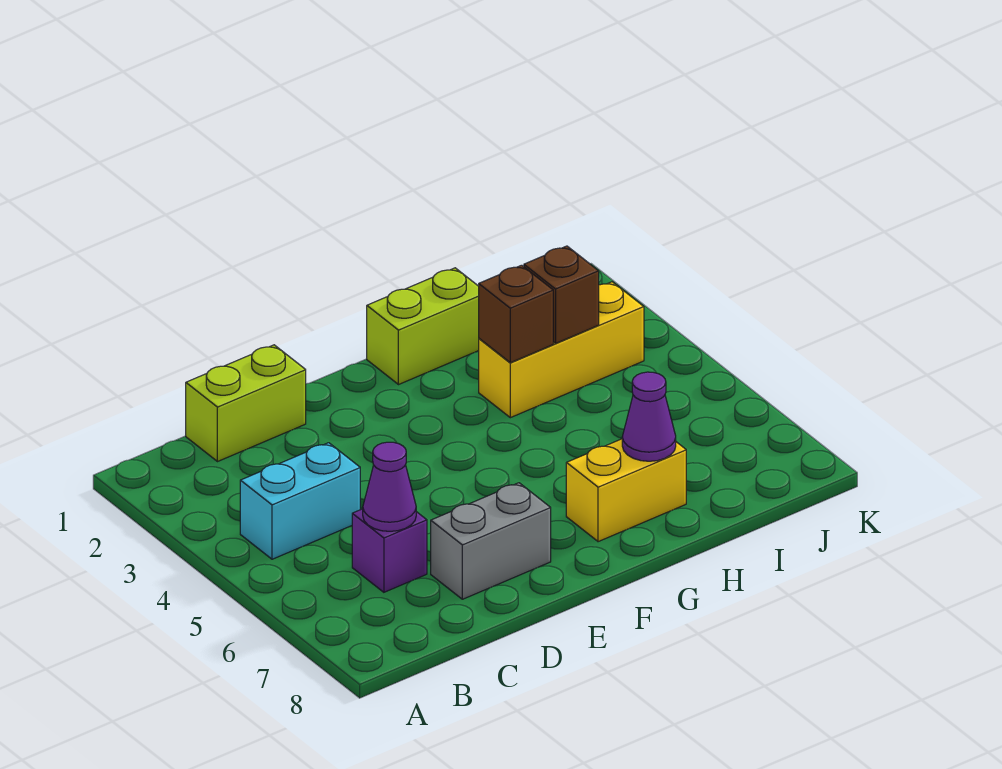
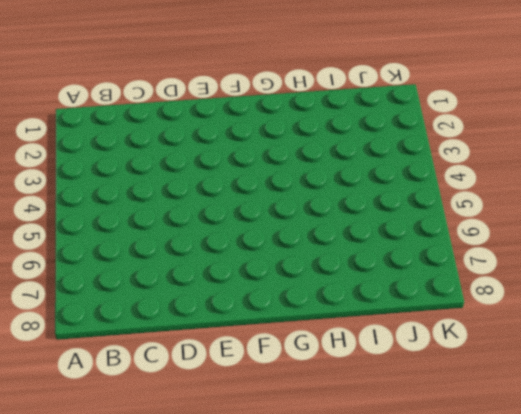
none -> cyan 1x2 brick [240,443,360,559]
none -> lime 1x2 brick [186,345,306,462]

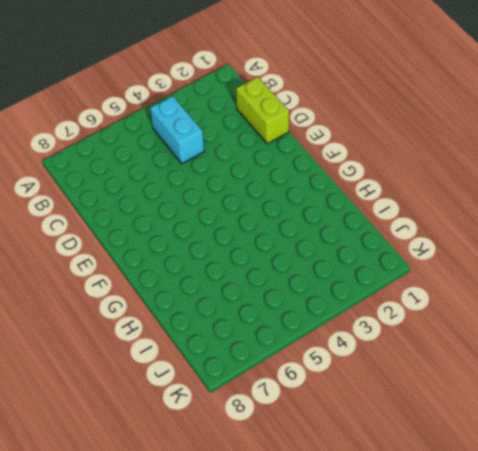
none -> purple 1x1 brick [352,509,427,592]
none -> grey 1x2 brick [431,483,551,599]

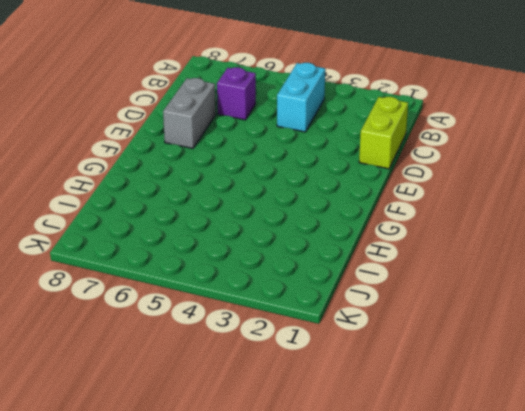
none -> lime 1x2 brick [367,268,479,385]
none -> yellow 1x2 brick [566,439,686,542]

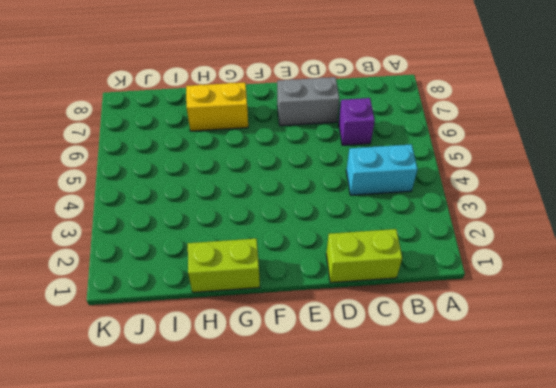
none -> yellow 1x3 brick [479,282,644,418]
none -> purple 1x1 cone [363,442,416,531]

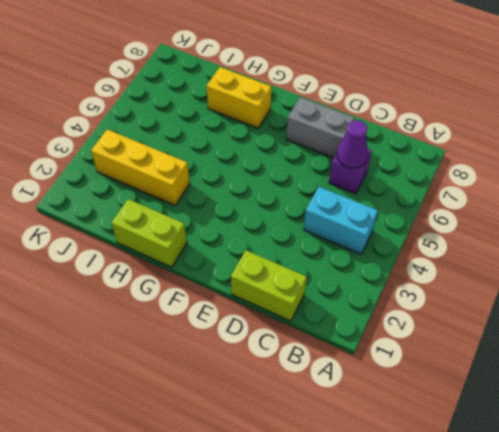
none -> brown 1x1 brick [479,265,553,363]
none -> purple 1x1 cone [622,372,676,461]

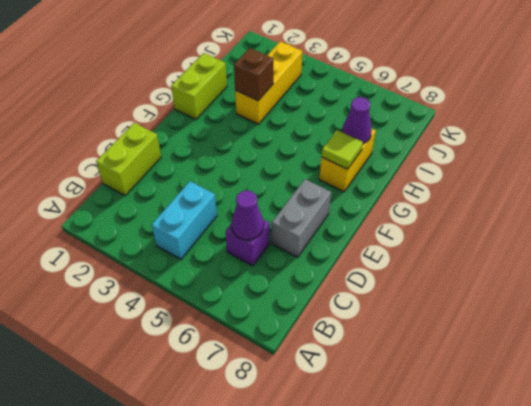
lime 1x1 tile [322,130,363,169] -> none
none -> brown 1x1 brick [524,246,599,343]

